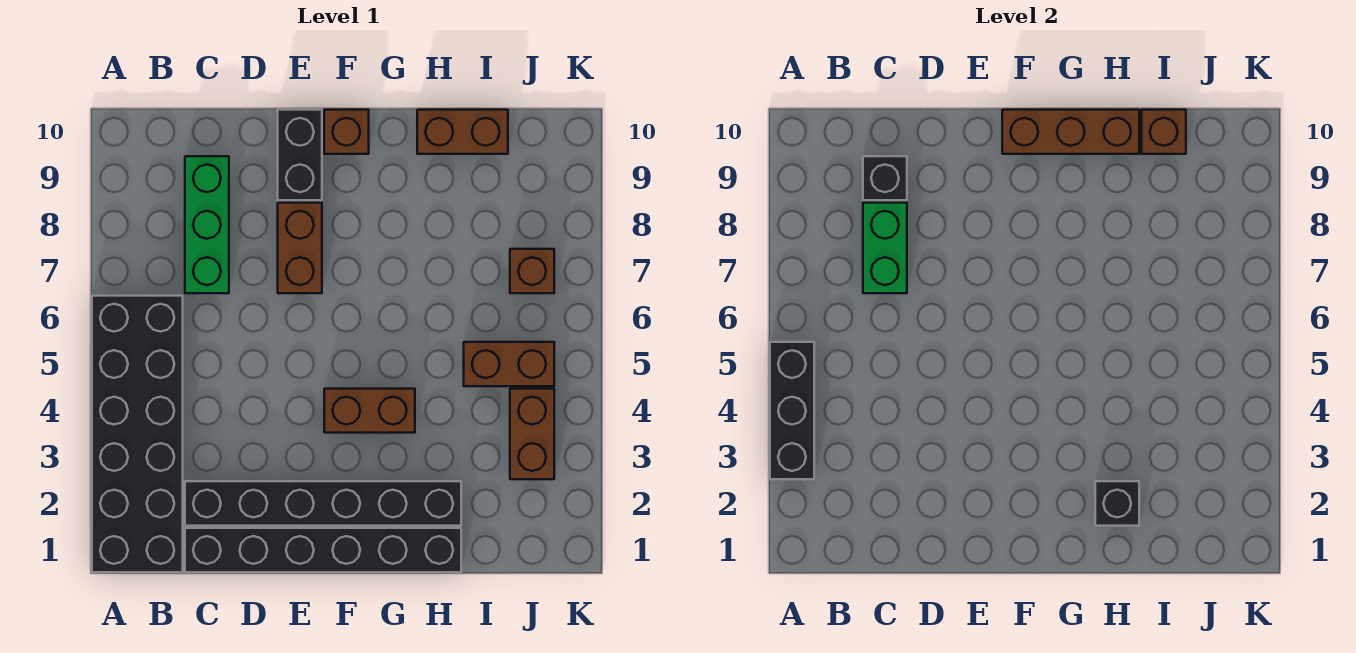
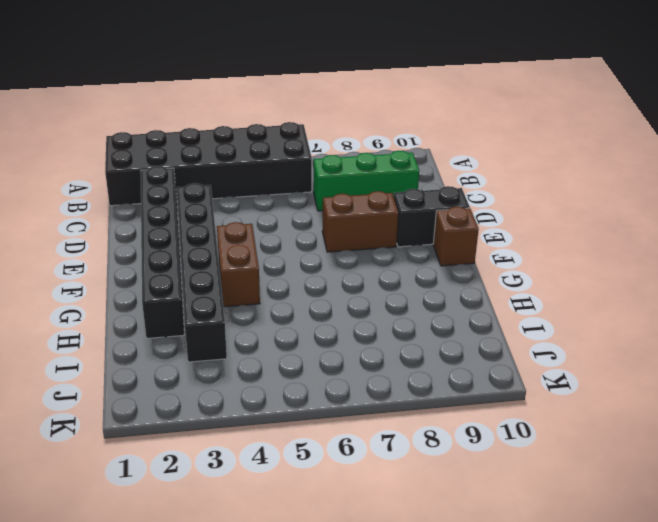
black 1x6 brick [177,183,227,362] -> black 1x6 brick moved to [185,528,461,572]
none -> brown 1x2 brick [417,110,508,154]
none -> brown 1x2 brick [464,342,554,386]
none -> brown 1x2 brick [510,389,554,479]

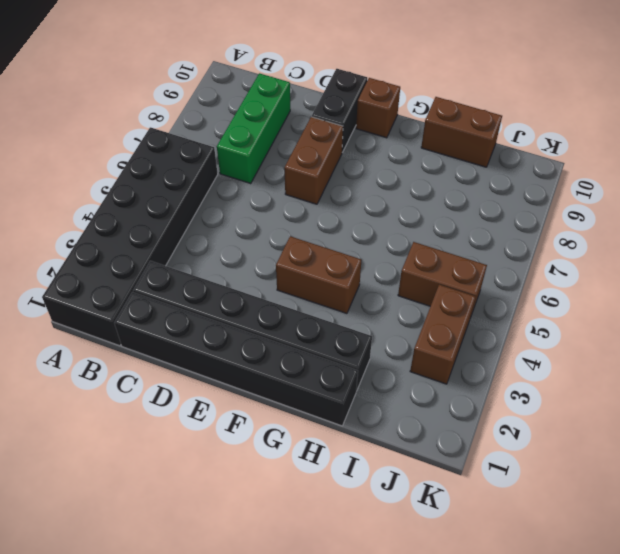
none -> brown 1x1 brick [510,249,554,293]
none -> black 1x3 brick [770,342,814,479]
none -> green 1x2 brick [863,203,907,293]

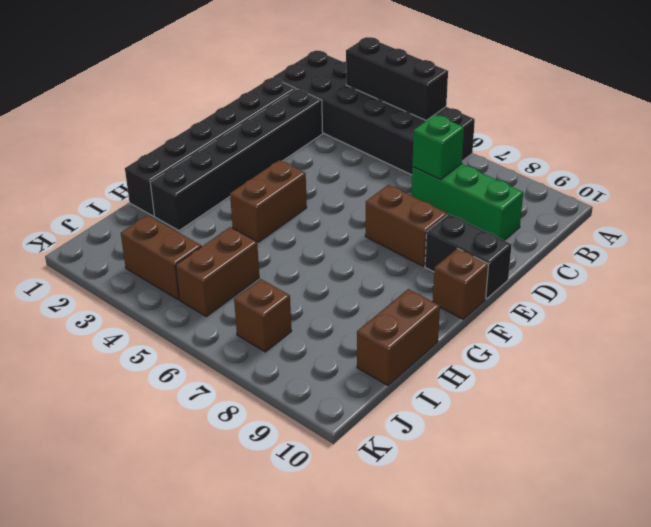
green 1x1 brick [412,115,464,180] -> green 1x2 brick [863,203,907,293]
none -> black 1x1 brick [863,156,907,200]
none -> brown 1x3 brick [1002,110,1139,154]
none -> black 1x1 brick [1095,481,1139,526]

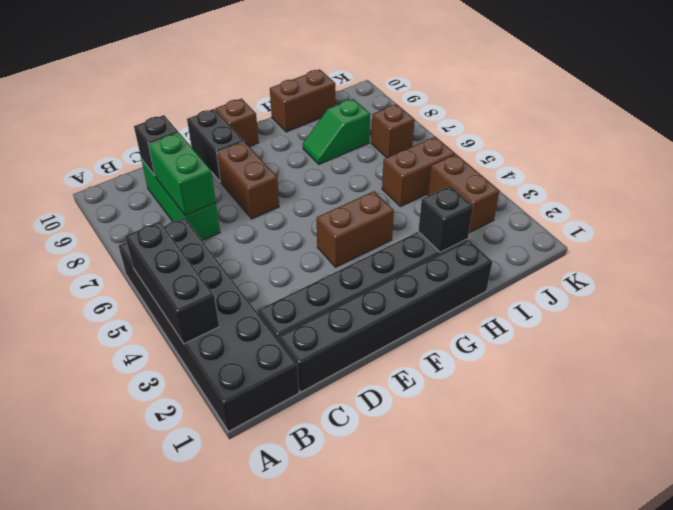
green 1x2 slope [303,99,370,164] -> none
none -> brown 1x3 brick [1002,110,1139,154]
none -> brown 1x1 brick [1142,110,1186,154]

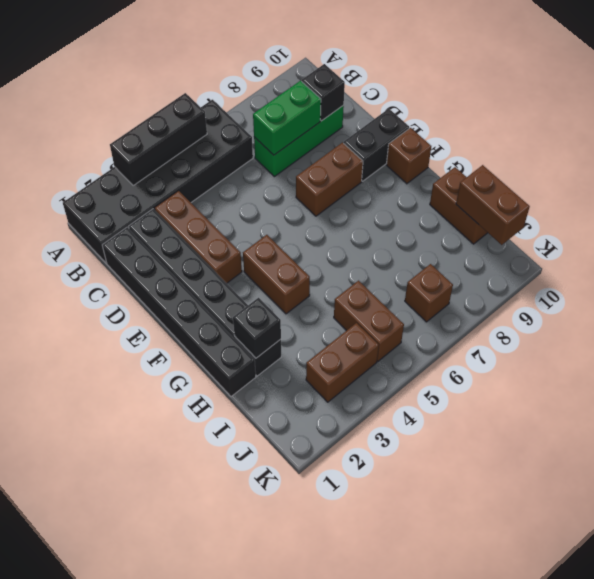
brown 1x3 brick [155,191,242,283] -> brown 1x3 brick moved to [1002,110,1139,154]
brown 1x2 brick [456,165,530,245] -> brown 1x1 brick [1142,110,1186,154]

